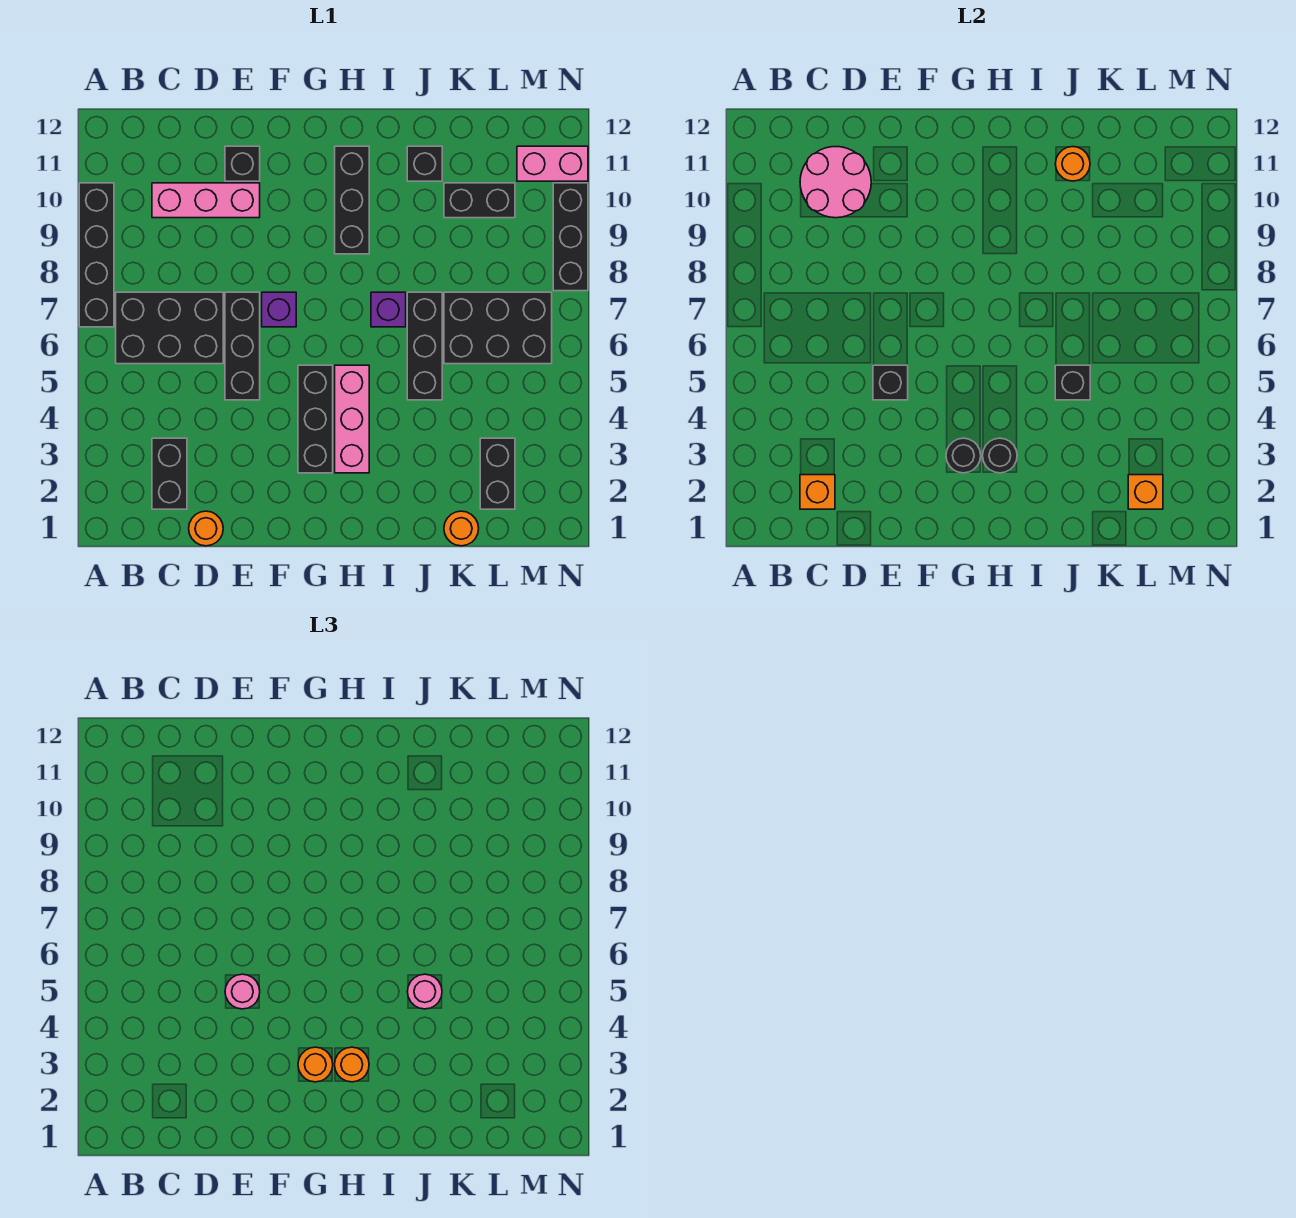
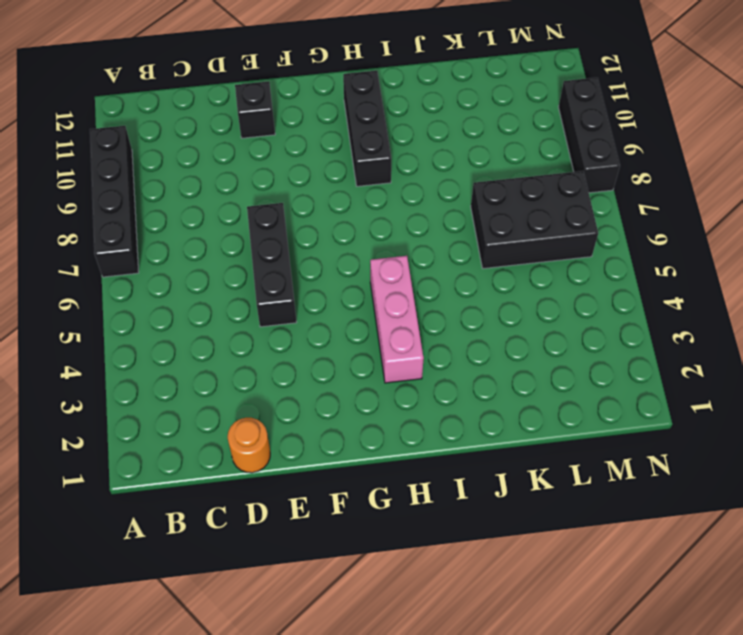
none -> black 2x3 brick [116,292,223,364]
none -> black 1x2 brick [152,438,187,509]
none -> pink 1x3 brick [152,183,260,218]
none -> purple 1x1 brick [262,292,296,327]

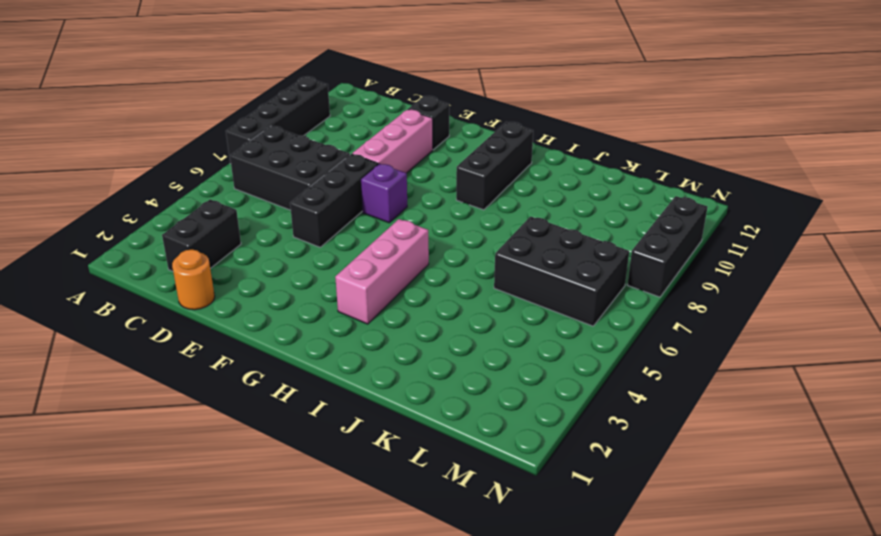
pink 1x3 brick [352,110,433,173] -> pink 1x3 brick turned to [152,183,260,218]
none -> black 1x3 brick [298,365,333,473]
none -> purple 1x1 brick [371,292,406,327]
none -> black 1x3 brick [407,292,442,400]
none -> black 1x1 brick [407,146,442,181]

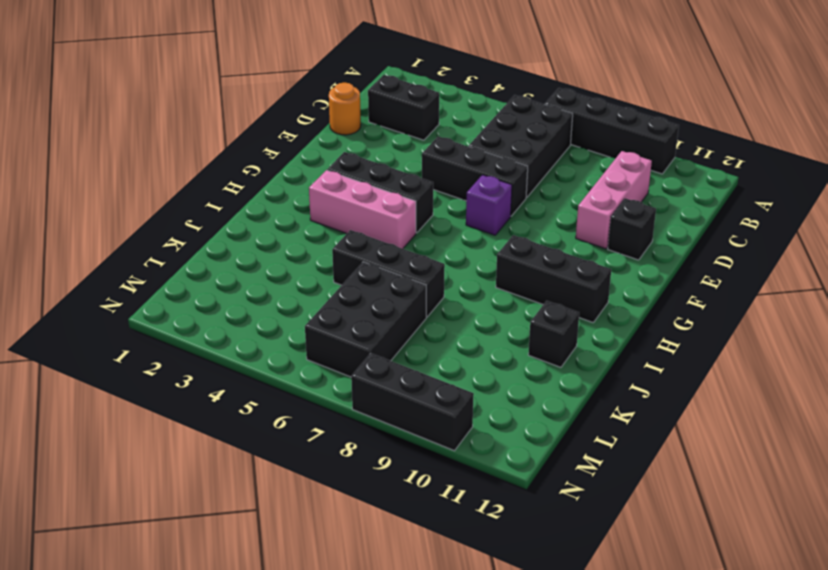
none -> purple 1x1 brick [371,292,406,327]
none -> orange 1x1 round brick [444,511,479,546]
none -> black 1x2 brick [444,183,515,218]
none -> black 1x2 brick [480,438,515,509]

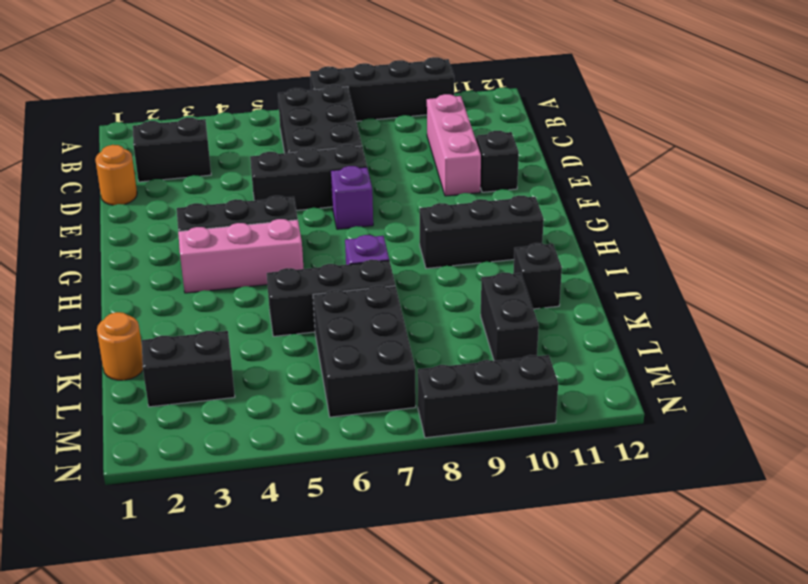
none -> pink 1x2 brick [517,146,588,181]
none -> orange 1x1 brick [800,475,835,509]
none -> pink 2x2 round brick [800,147,871,218]
none -> black 1x1 brick [873,365,908,400]

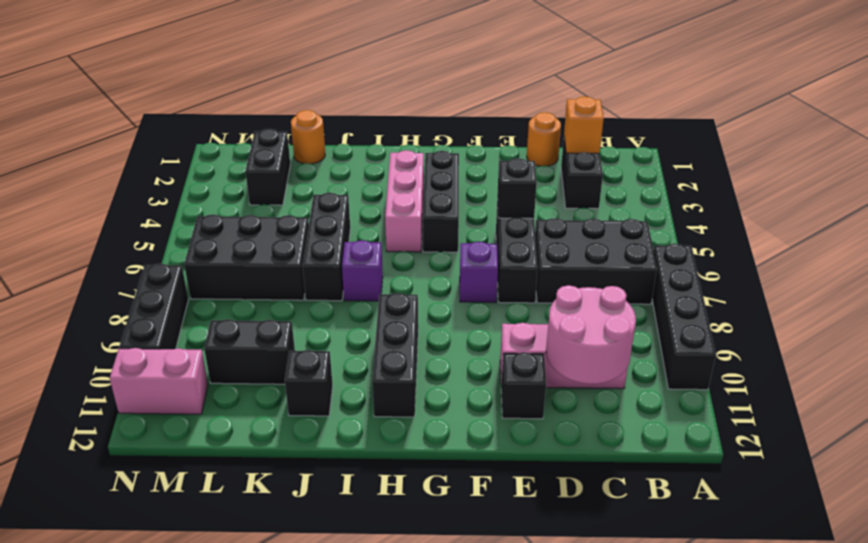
none -> black 1x1 round brick [946,438,981,473]
none -> black 1x1 round brick [983,438,1017,473]
none -> black 1x1 brick [1055,365,1090,400]
none -> orange 1x1 round brick [1056,147,1090,181]

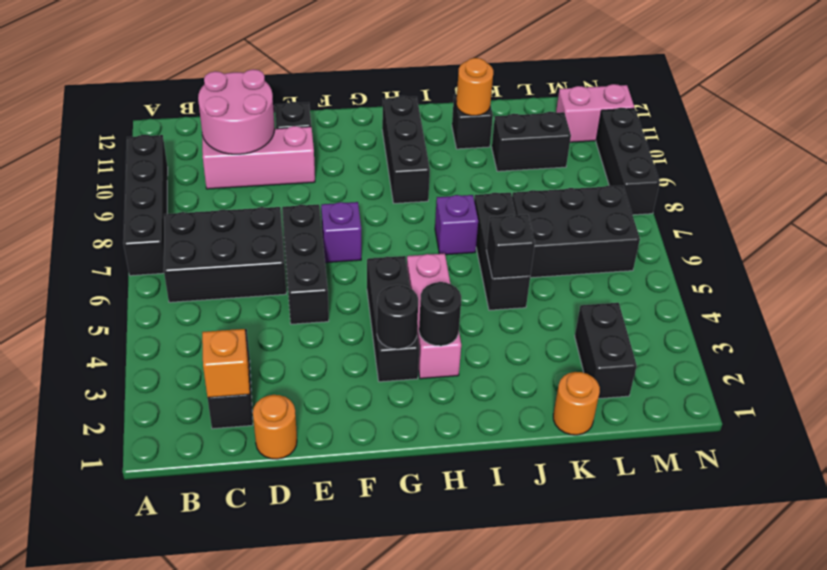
none -> black 1x1 brick [873,365,908,400]
none -> orange 1x1 brick [1128,475,1163,509]
none -> pink 1x1 round brick [225,974,260,1009]
none -> orange 1x1 round brick [298,1047,333,1082]

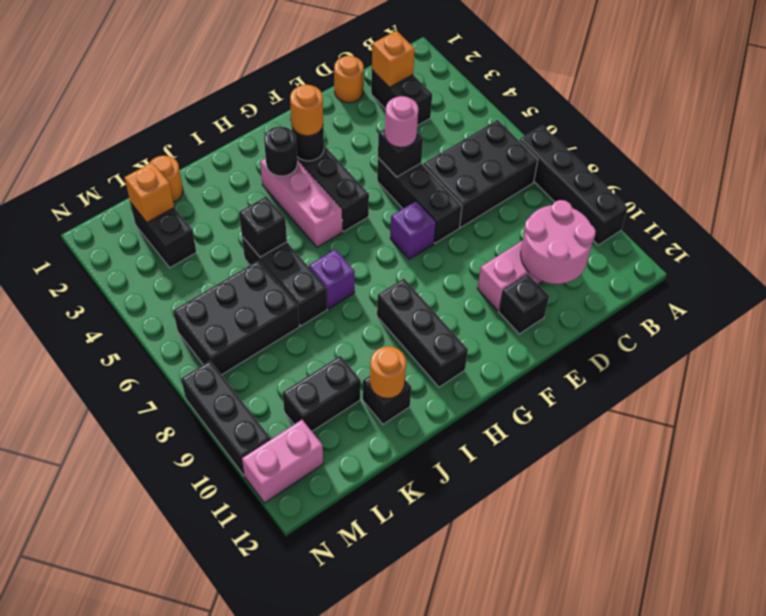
none -> orange 1x1 round brick [335,1047,369,1082]
none -> pink 1x1 round brick [407,974,442,1009]

